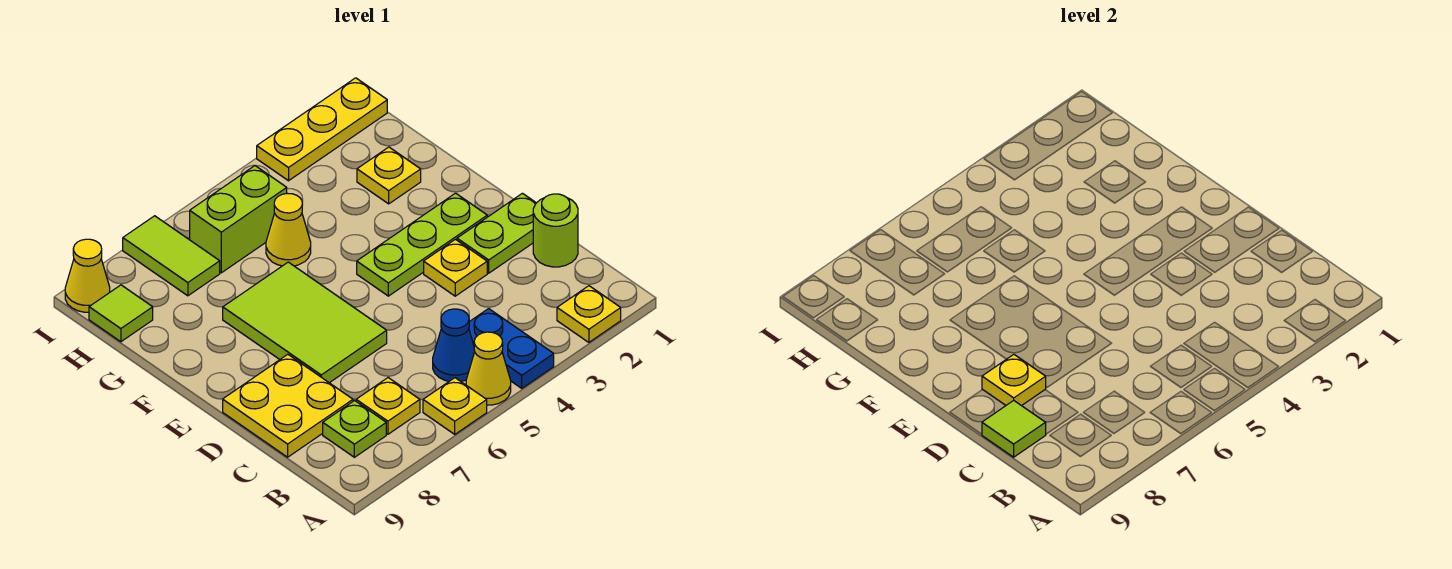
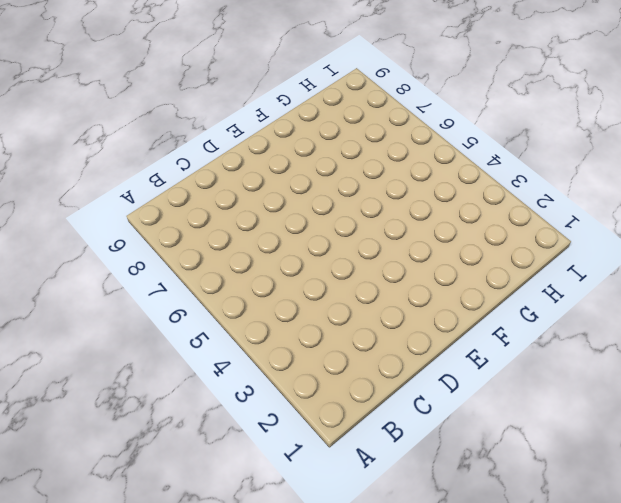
none -> yellow 1x1 plate [557,286,621,342]
none -> blue 1x2 plate [469,309,554,388]
none -> yellow 1x1 cone [466,332,511,405]

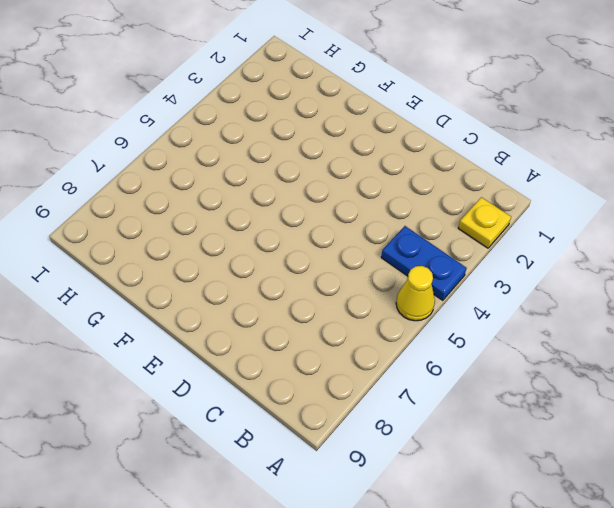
none -> yellow 1x1 plate [423,378,487,434]
none -> blue 1x1 cone [433,309,475,381]
none -> yellow 1x1 plate [356,378,420,434]

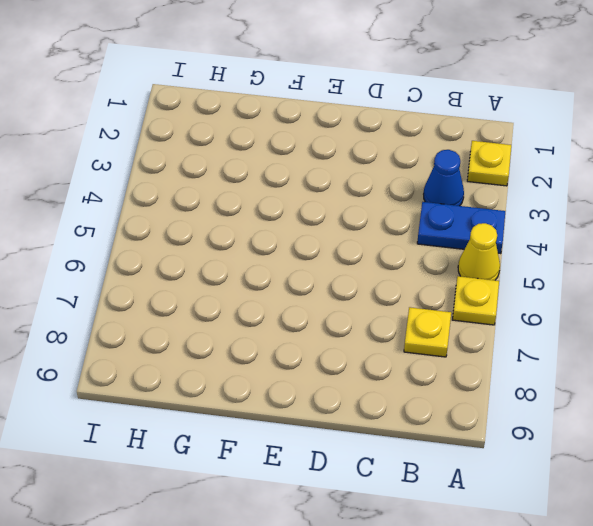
blue 1x1 cone [424,150,464,206] -> blue 1x1 cone moved to [433,309,475,381]
none -> lime 1x1 plate [323,401,386,457]
none -> lime 1x1 round brick [533,194,578,267]
none -> yellow 2x2 plate [223,354,353,457]

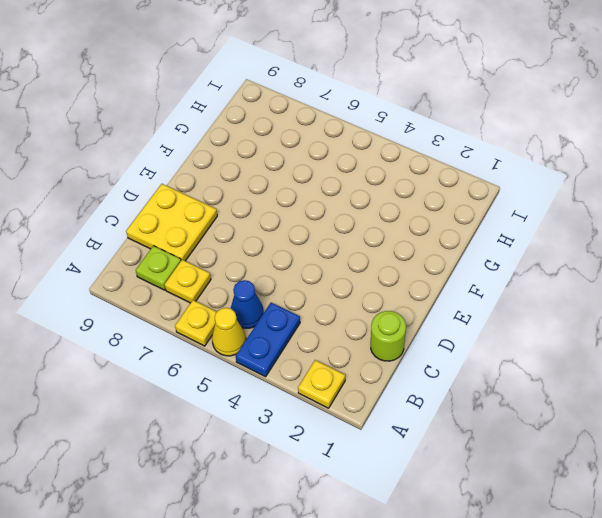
none -> lime 1x2 plate [457,193,536,273]
none -> yellow 1x1 plate [424,239,487,296]
none -> lime 2x3 tile [223,262,387,383]

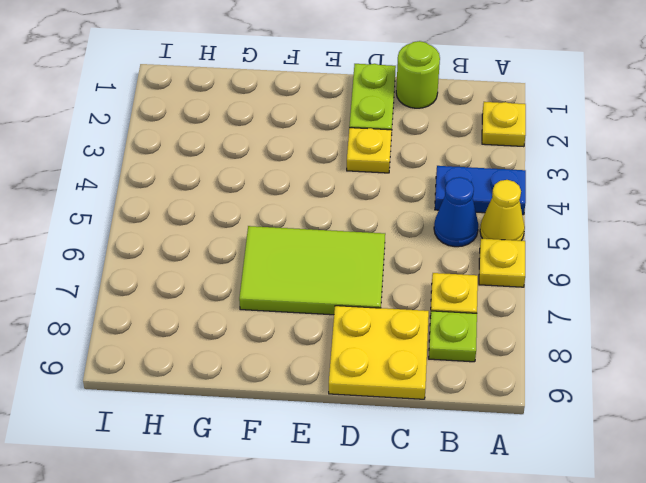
none -> lime 1x3 plate [357,193,487,296]
none -> yellow 1x1 plate [357,147,421,204]
none -> yellow 1x1 cone [266,193,311,266]

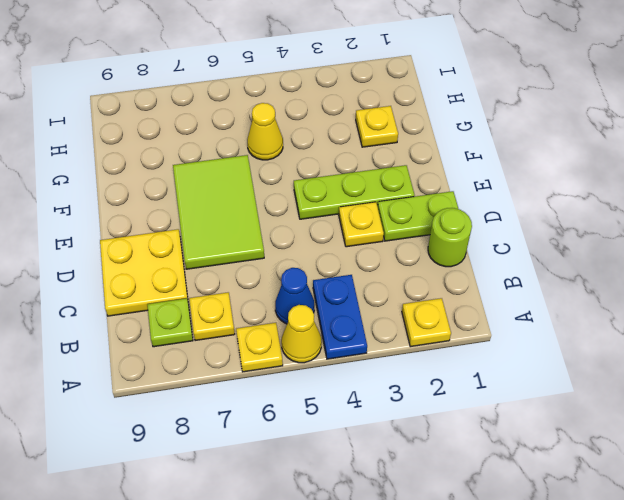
none -> lime 1x2 brick [190,166,287,273]
none -> lime 1x2 tile [123,216,220,296]
none -> lime 1x1 tile [89,285,153,342]

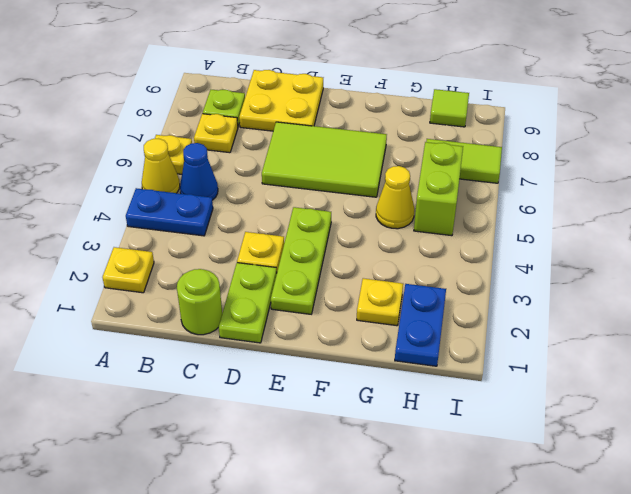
blue 1x2 plate [395,284,446,366] -> none
none -> yellow 1x3 plate [257,78,387,181]
none -> yellow 1x1 cone [65,239,110,312]
none -> lime 1x1 tile [982,400,1046,457]

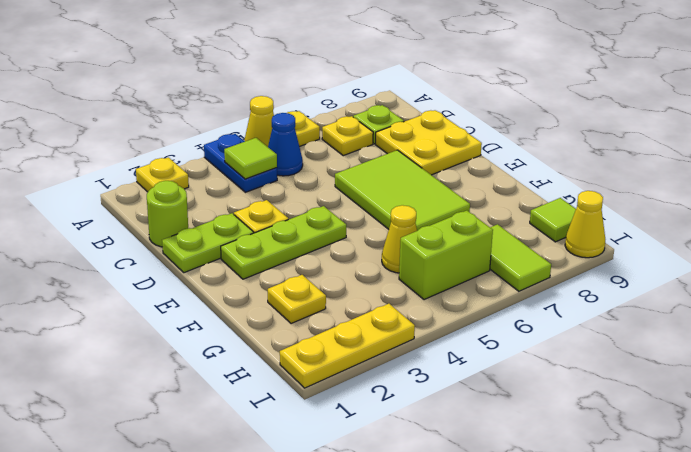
lime 1x1 tile [224,138,277,179] -> lime 1x1 tile moved to [982,400,1046,457]
none -> yellow 1x1 plate [982,354,1046,406]

